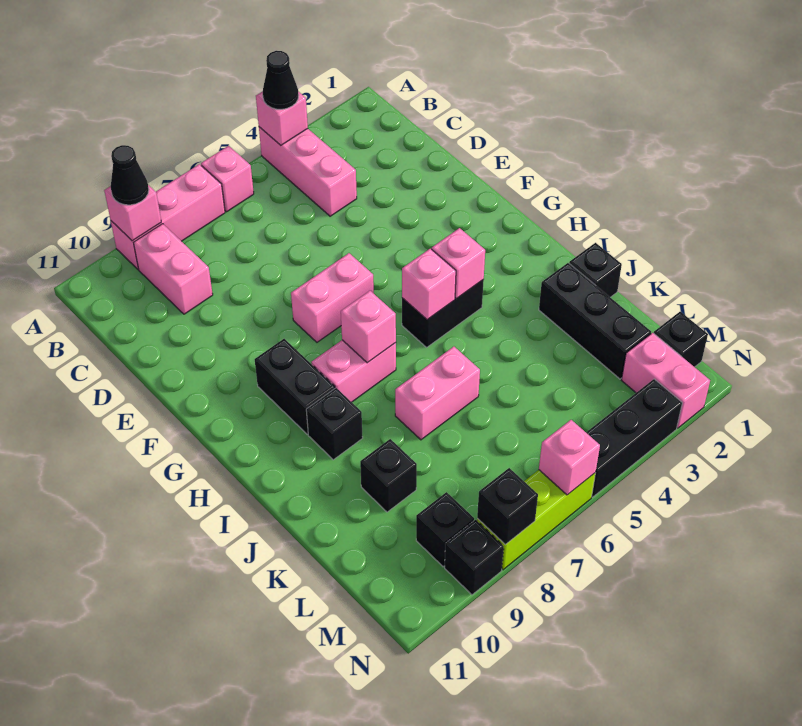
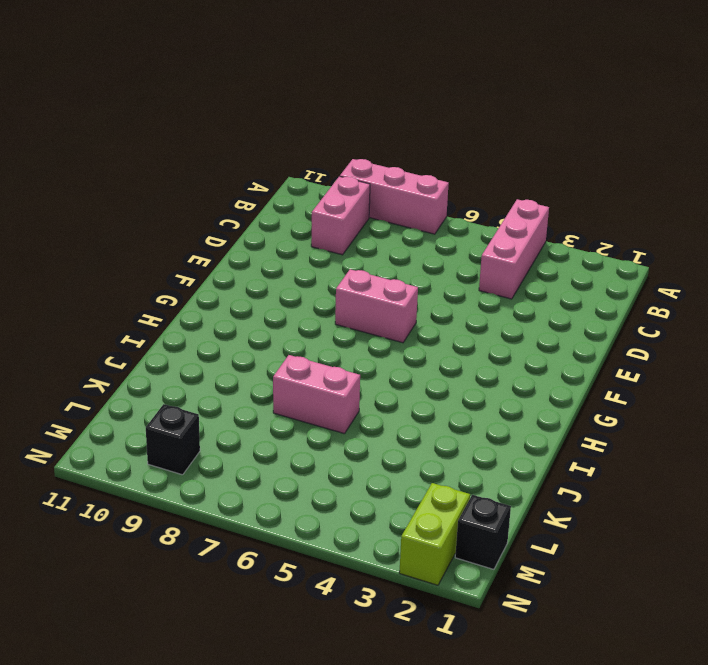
lime 1x2 brick [399,483,470,585] -> pink 1x2 brick [622,333,710,428]
none -> pink 1x1 brick [201,146,254,212]
none -> black 1x2 brick [255,339,335,434]
none -> black 1x2 brick [402,279,484,347]

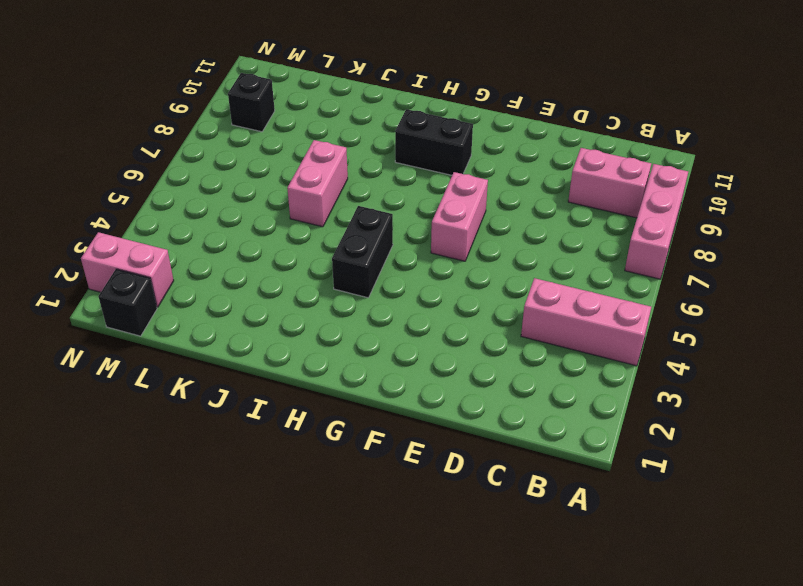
none -> pink 1x1 brick [201,146,254,212]
none -> pink 1x2 brick [311,340,396,402]
none -> black 1x1 brick [306,388,363,460]

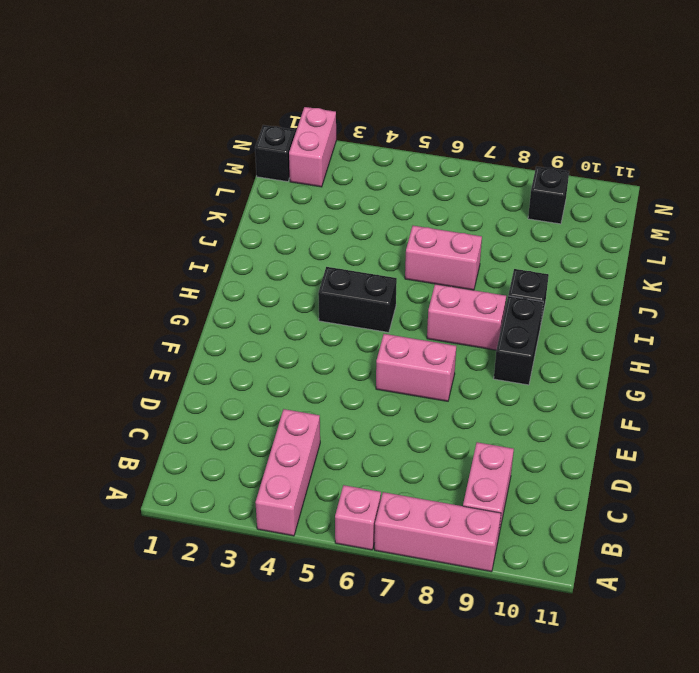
none -> black 1x1 brick [569,243,622,297]
none -> black 1x3 brick [539,263,651,379]
none -> black 1x1 brick [360,439,417,512]

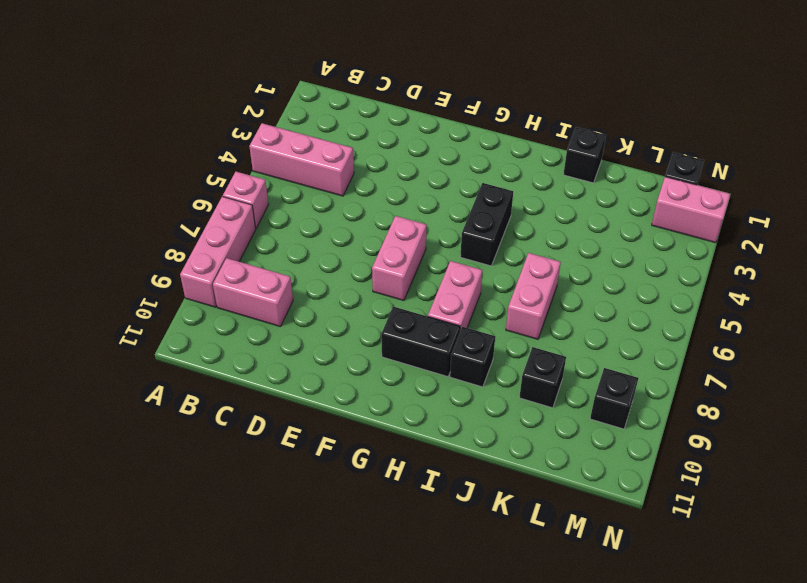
none -> black 1x3 brick [539,263,651,379]
none -> black 1x3 brick [586,379,682,497]
none -> lime 1x3 brick [477,470,595,570]

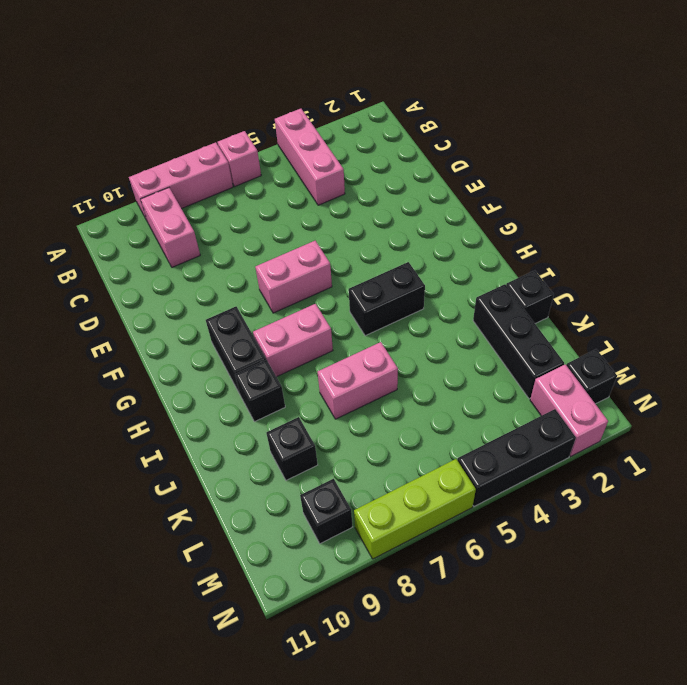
none -> black 1x1 brick [445,520,504,595]
none -> pink 1x1 brick [256,92,308,145]
none -> pink 1x1 brick [104,185,161,241]

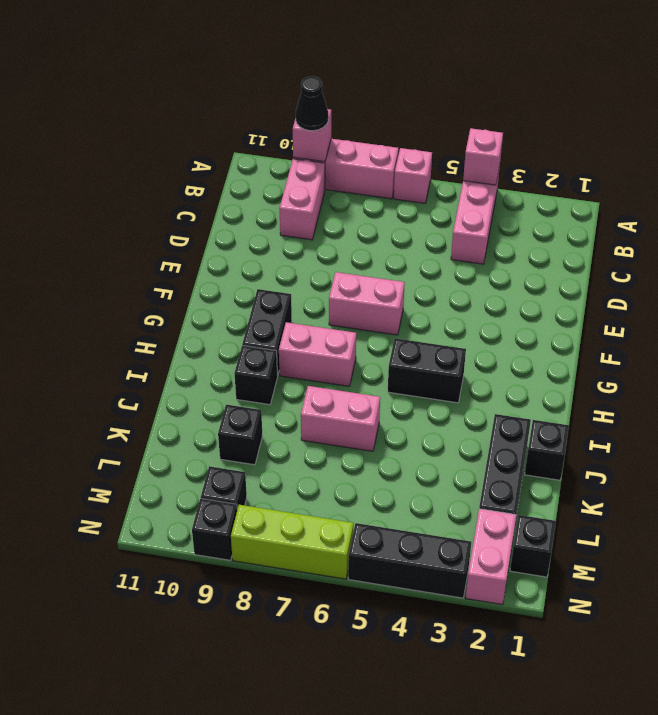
none -> pink 1x1 brick [432,228,485,299]
none -> pink 1x1 brick [402,249,456,320]
none -> pink 1x1 brick [341,291,396,363]

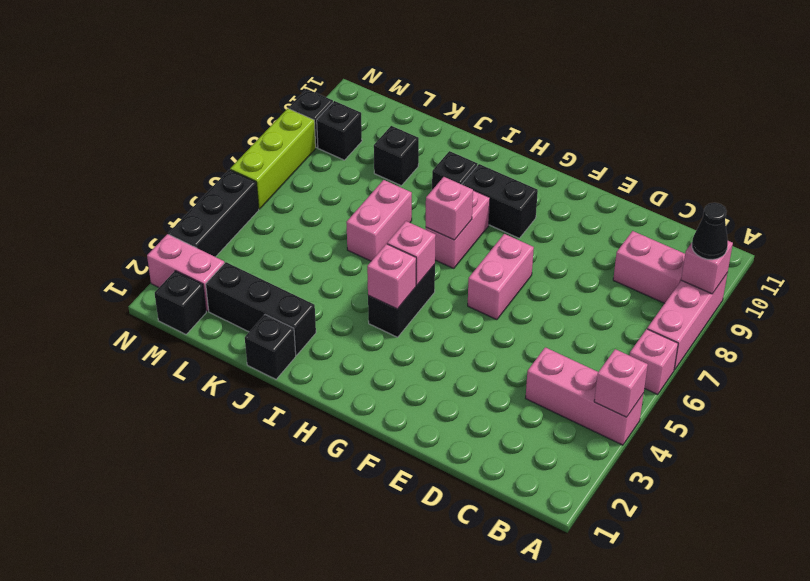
none -> pink 1x1 brick [539,420,600,495]
none -> black 1x1 brick [477,468,538,545]
none -> black 1x1 cone [263,51,299,109]

